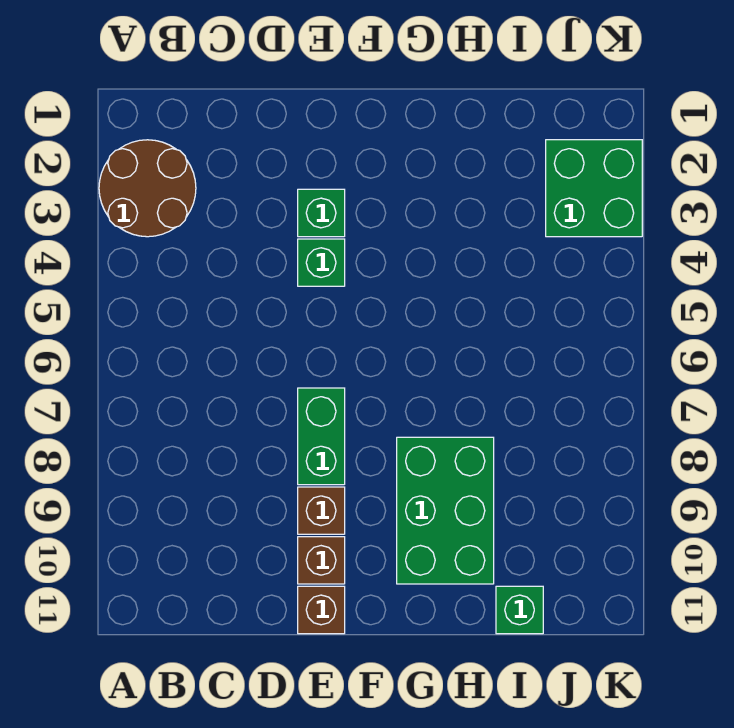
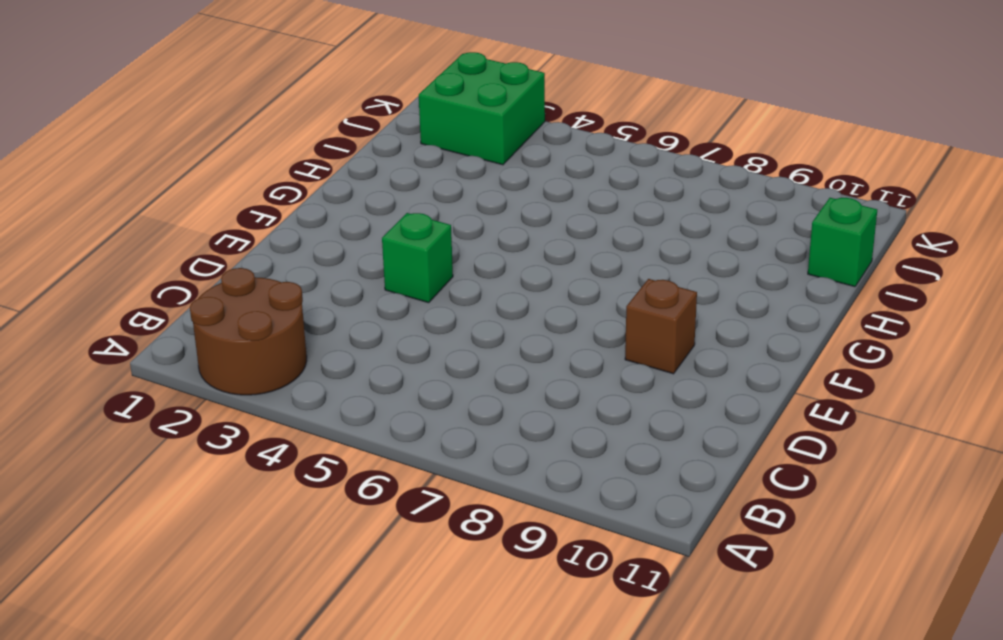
none -> green 1x1 brick [298,189,345,237]
none -> green 1x2 brick [298,388,345,485]

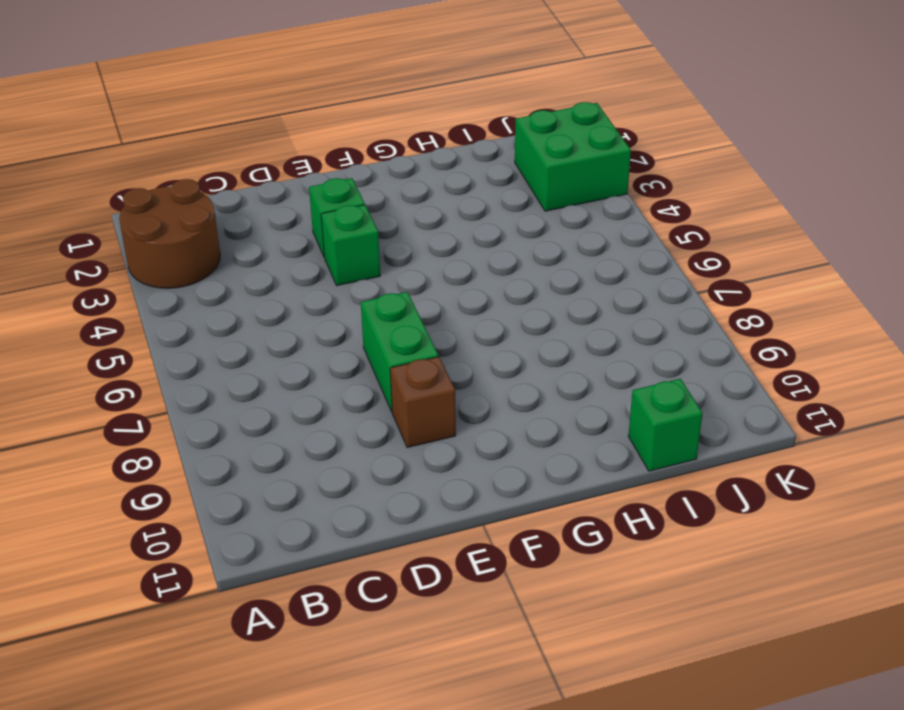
none -> brown 1x1 brick [298,537,345,584]
none -> brown 1x1 brick [298,586,345,634]

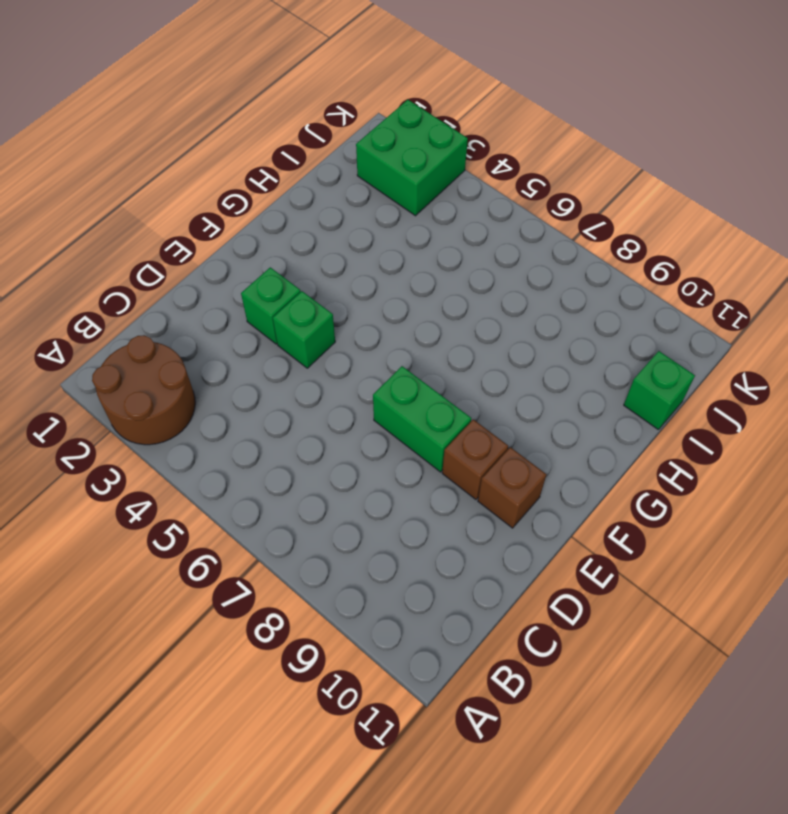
none -> brown 1x1 brick [298,586,345,634]
none -> green 2x3 brick [397,437,494,584]

